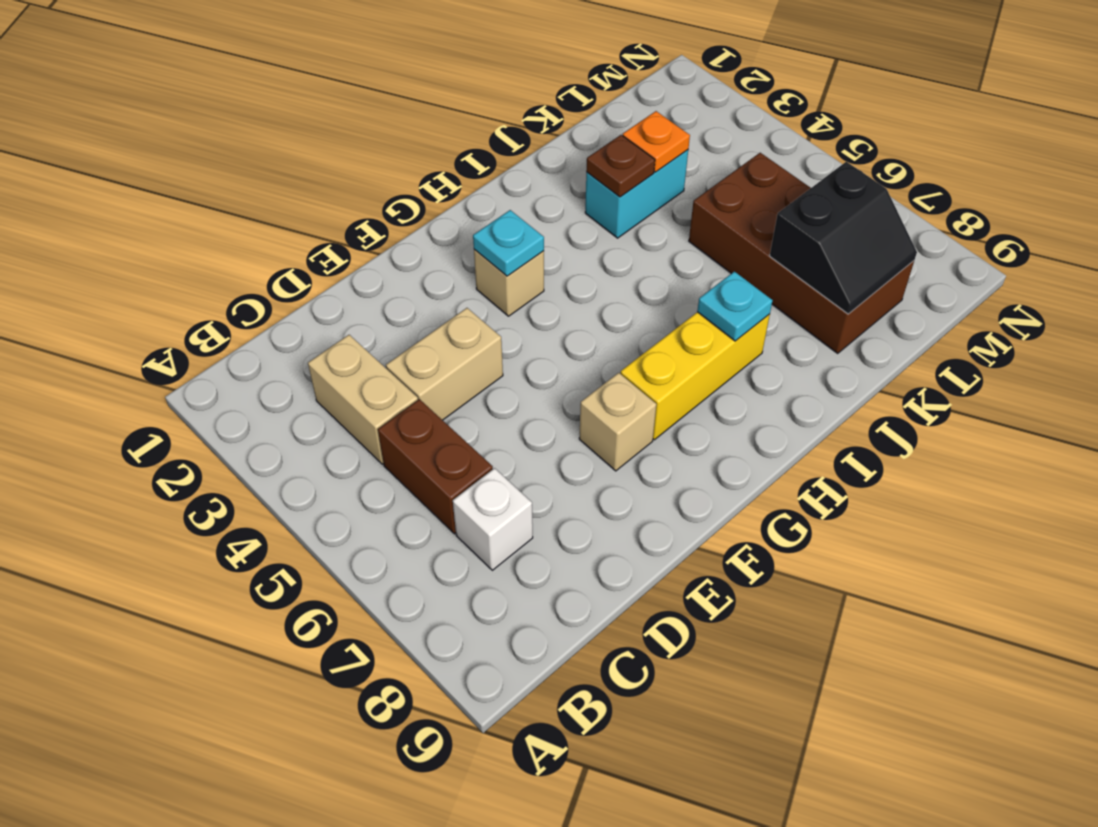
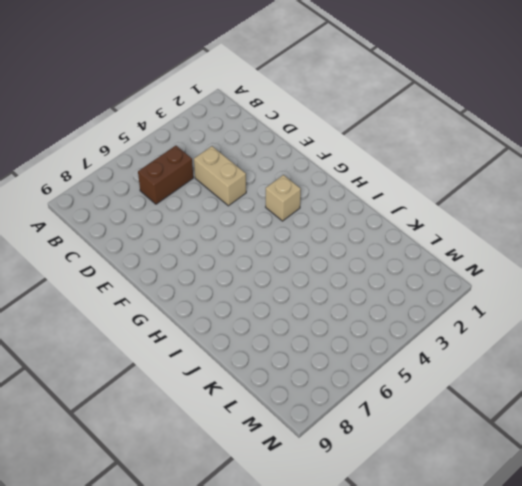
none -> tan 1x2 brick [308,335,418,464]
none -> white 1x1 brick [453,468,533,570]
none -> tan 1x1 brick [579,373,656,471]

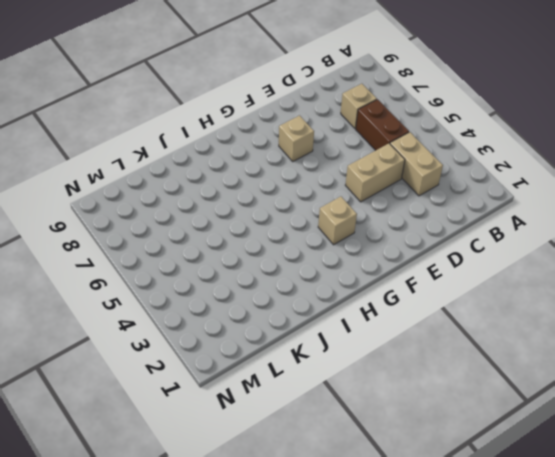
tan 1x1 brick [341,84,377,129] -> white 1x1 brick [453,468,533,570]
none -> yellow 1x3 brick [620,312,770,440]
none -> cyan 1x2 brick [585,150,688,238]
none -> brown 2x4 brick [689,153,914,353]

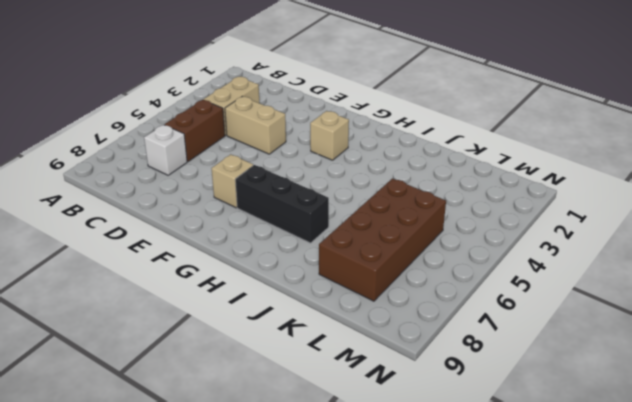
black 1x3 brick [235,165,329,243] -> yellow 1x3 brick [620,312,770,440]
none -> cyan 1x2 brick [585,150,688,238]
none -> cyan 1x1 plate [473,210,544,276]
none -> cyan 1x1 plate [697,271,773,341]

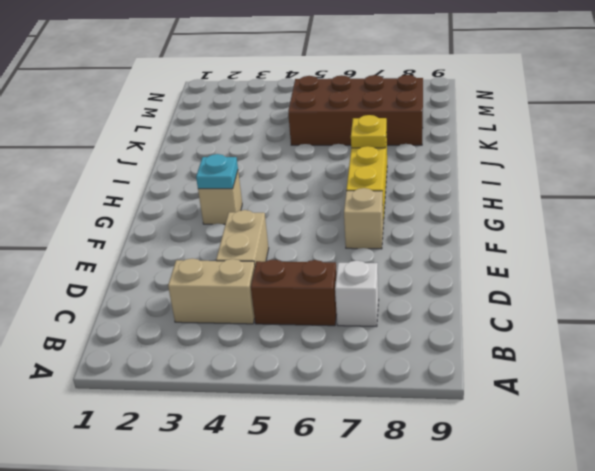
yellow 1x1 plate [351,115,387,148] -> cyan 1x1 plate [697,271,773,341]
none -> cyan 1x2 brick [585,150,688,238]
none -> brown 1x1 plate [586,135,655,197]
none -> orange 1x1 plate [623,111,690,172]

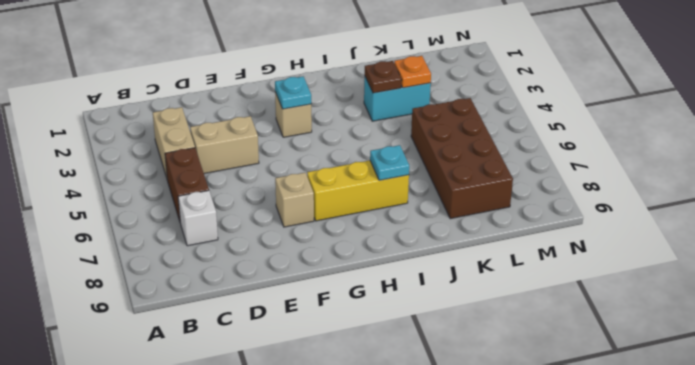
none -> black 2x2 slope [770,162,917,314]

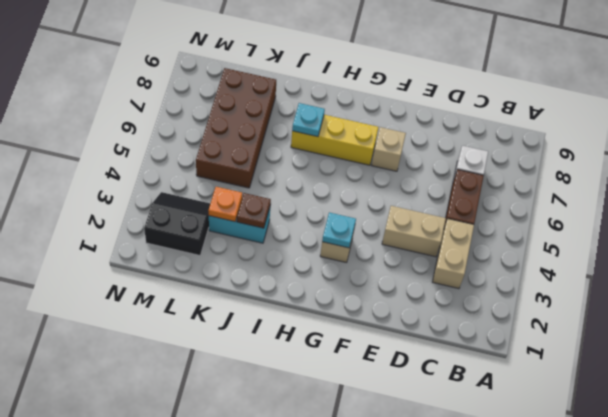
black 2x2 slope [144,192,210,255] -> black 2x2 slope moved to [770,162,917,314]

